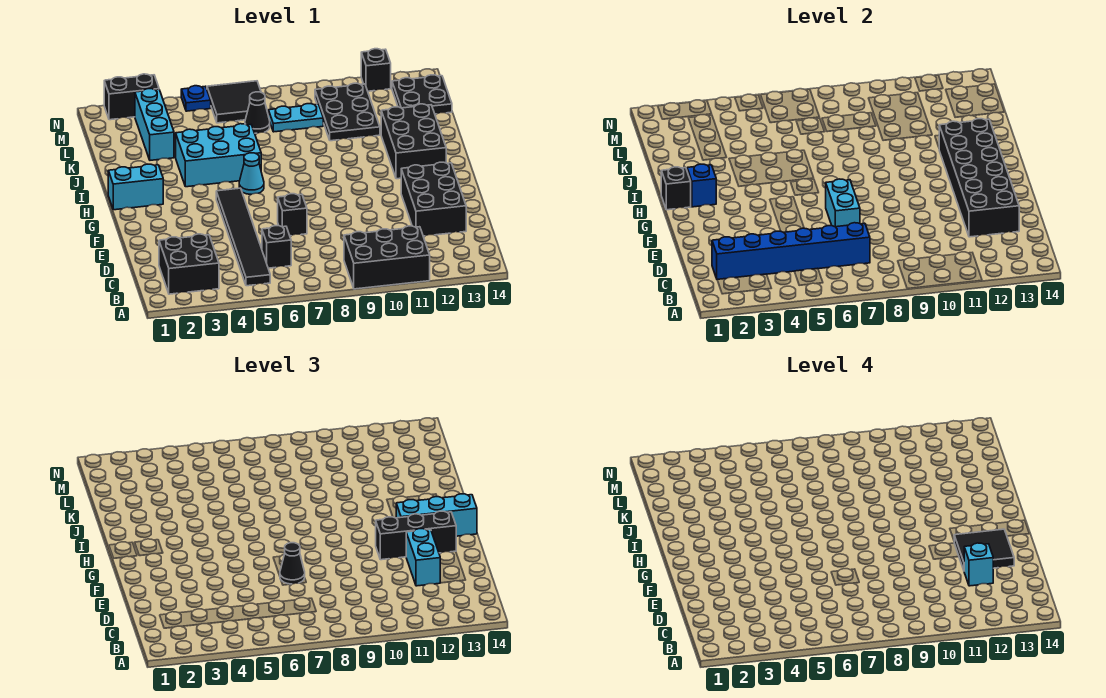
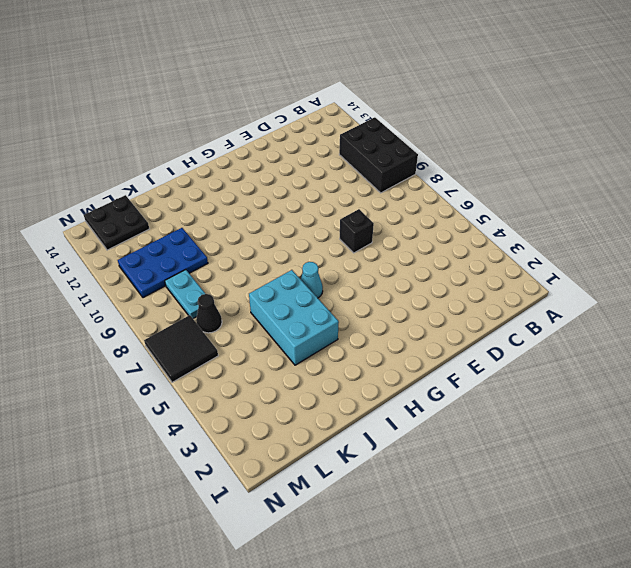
blue 2x3 plate [118,228,208,298] -> black 2x3 plate [315,83,380,141]
none -> black 2x2 brick [159,234,219,294]
none -> black 1x6 tile [216,188,270,286]
none -> black 1x1 brick [262,226,291,268]
none -> black 2x3 brick [401,162,466,236]

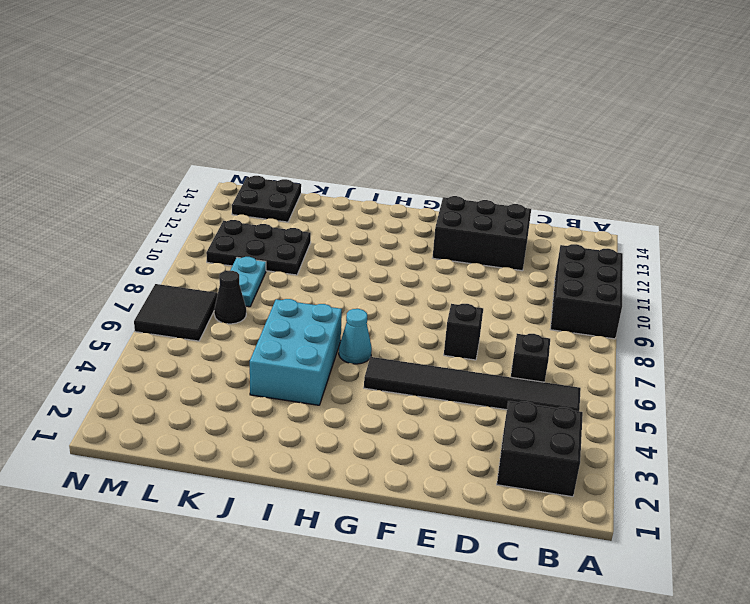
none -> cyan 1x2 brick [108,164,163,210]
none -> black 2x3 brick [381,104,446,179]
none -> cyan 1x3 brick [135,89,174,160]
none -> black 1x2 brick [104,74,159,120]

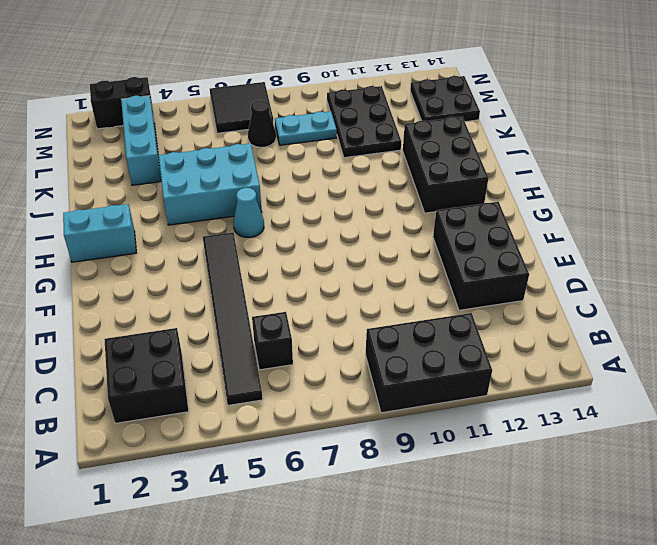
none -> black 1x1 brick [278,194,307,236]
none -> blue 1x1 plate [181,86,211,111]
none -> black 1x1 brick [361,49,391,91]
none -> blue 1x6 brick [712,223,870,279]

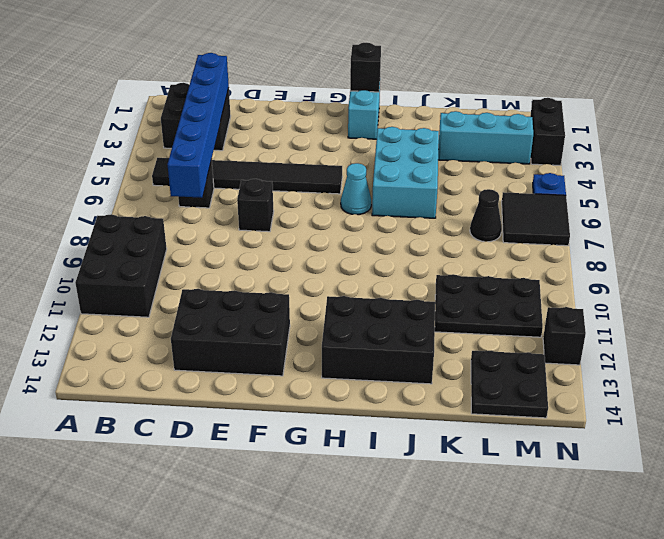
none -> cyan 1x2 plate [268,104,323,132]
none -> black 2x6 brick [939,119,1019,237]
none -> cyan 1x2 brick [826,179,860,227]
none -> blue 1x1 brick [687,164,716,207]

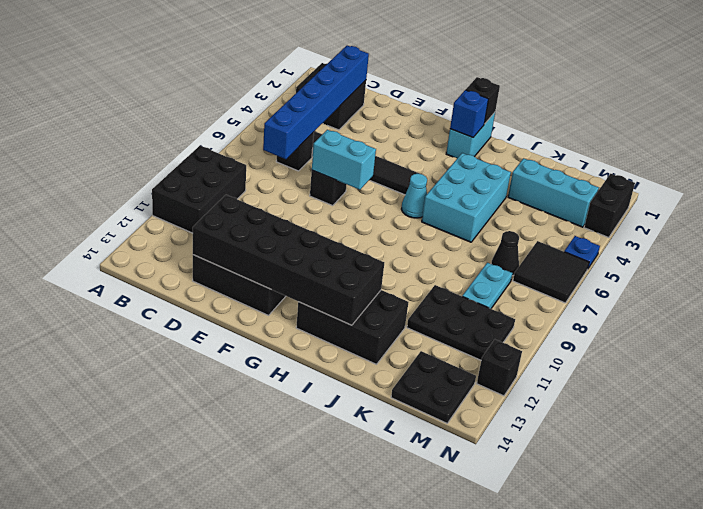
none -> cyan 1x2 brick [406,529,440,586]
none -> black 1x1 cone [280,543,305,584]
none -> black 1x3 brick [376,511,456,560]
none -> cyan 1x3 brick [396,494,477,536]

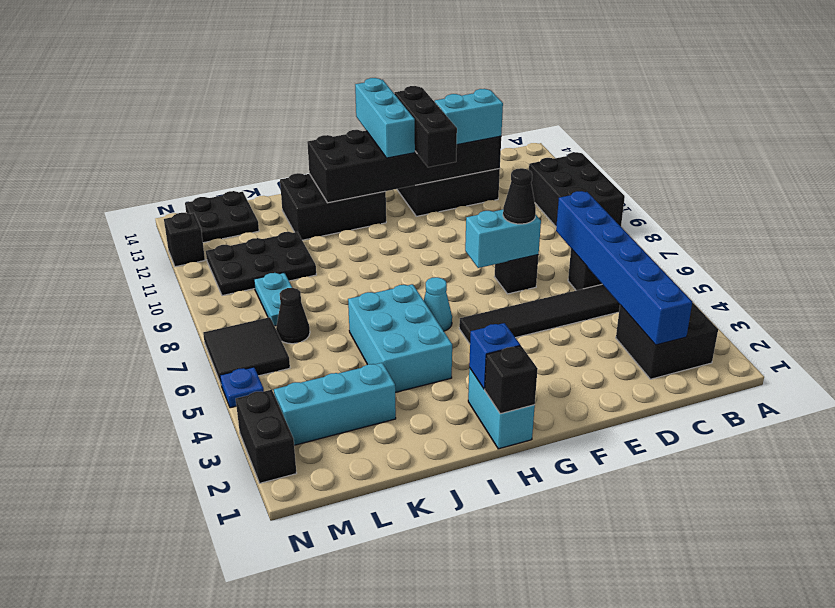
none -> cyan 1x1 brick [964,543,993,586]
none -> black 2x2 tile [954,529,1014,570]

